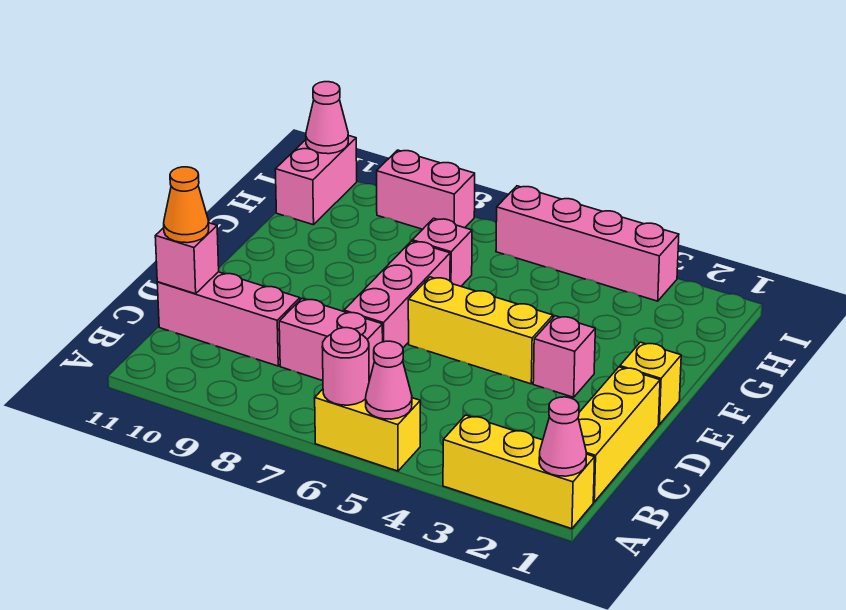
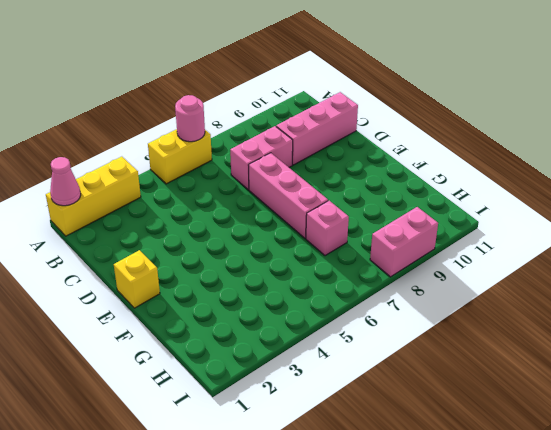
none -> yellow 1x3 brick [578,367,660,502]
none -> pink 1x1 brick [533,316,595,397]
none -> yellow 1x3 brick [408,277,553,384]

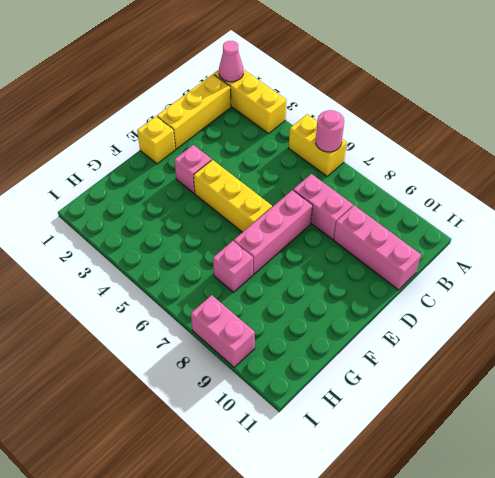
none -> pink 1x2 brick [275,135,357,225]
none -> pink 1x4 brick [496,186,679,301]
none -> pink 1x1 cone [366,341,412,419]

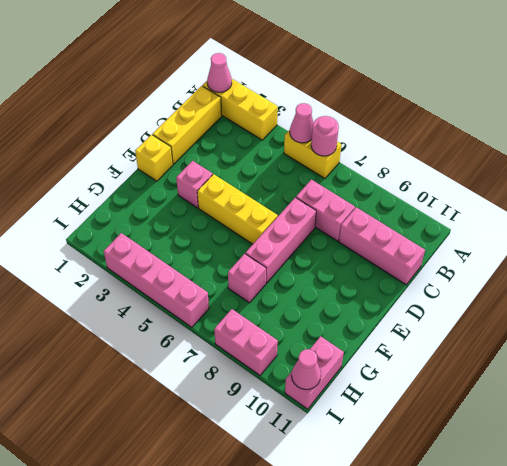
none -> pink 1x1 brick [155,223,219,294]
none -> orange 1x1 cone [164,167,209,243]

